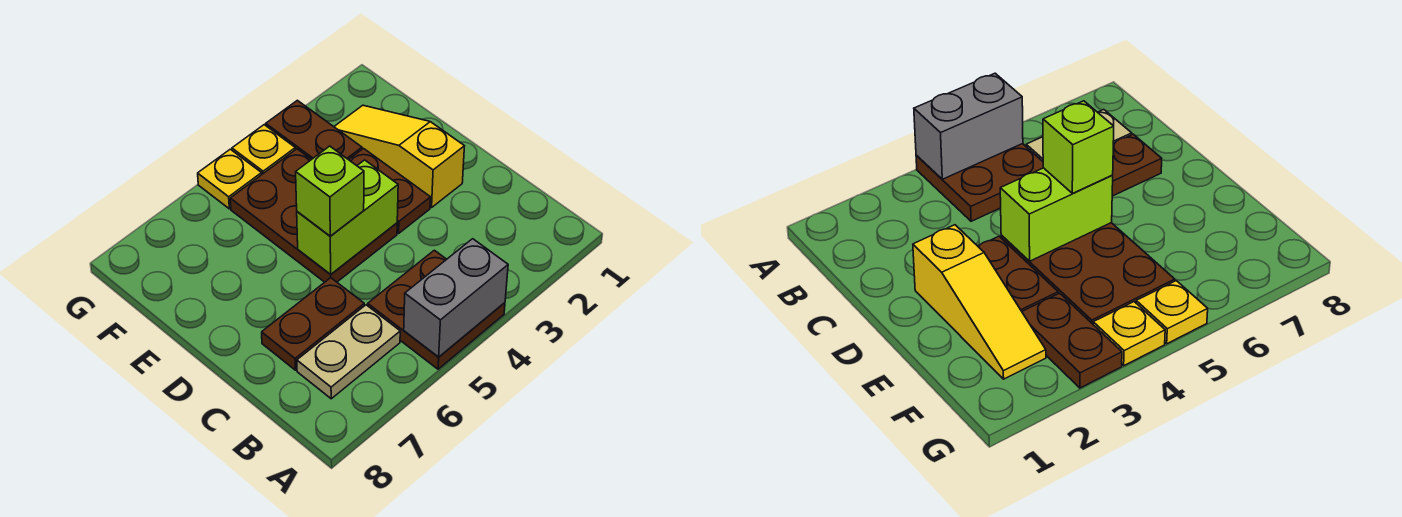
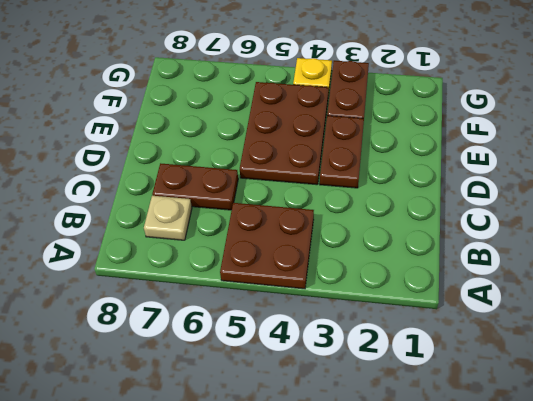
tan 1x1 plate [144,196,192,240] -> tan 1x2 plate [297,305,400,399]
none -> yellow 1x3 slope [334,105,464,207]
none -> yellow 1x1 plate [198,149,262,209]
none -> grey 1x2 brick [404,239,508,357]

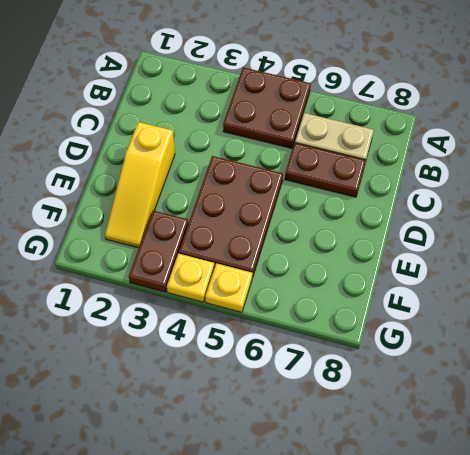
none -> brown 1x2 plate [349,149,431,233]
none -> grey 1x2 brick [404,239,508,357]
none -> lime 1x2 brick [297,160,398,274]

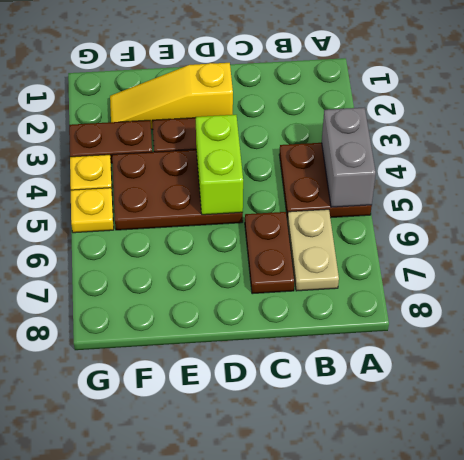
none -> lime 1x1 brick [296,146,364,236]

